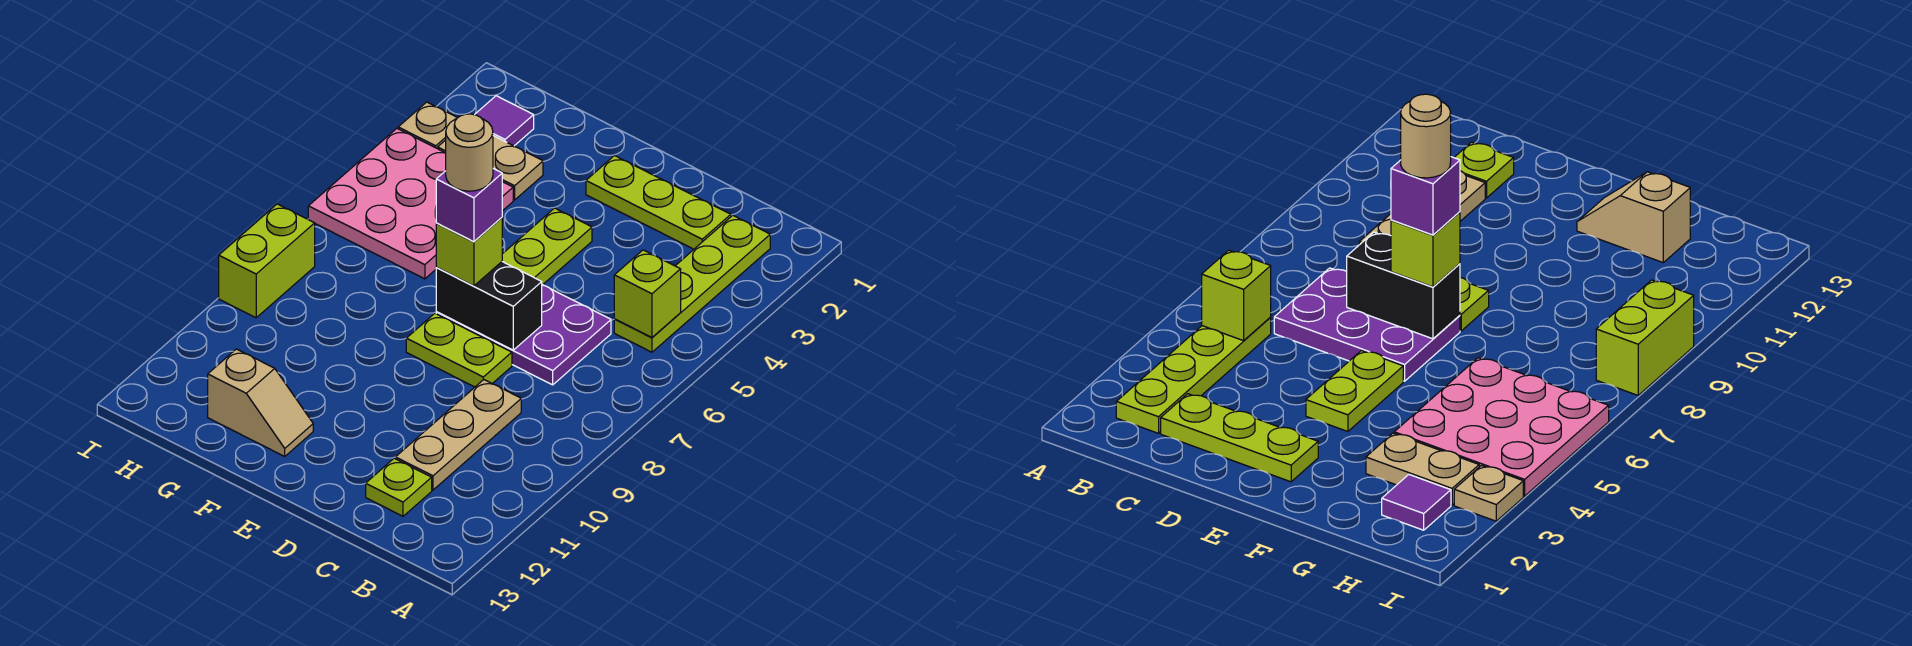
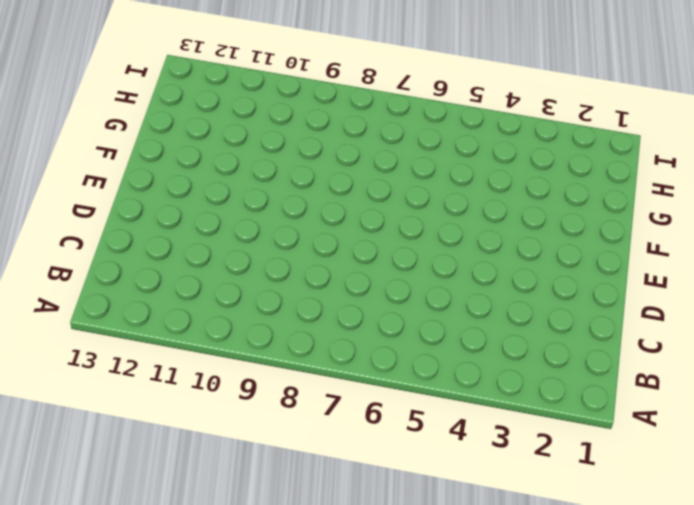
none -> lime 1x4 plate [614,215,770,352]
none -> lime 1x3 plate [586,156,731,249]
none -> purple 2x3 plate [436,285,611,385]

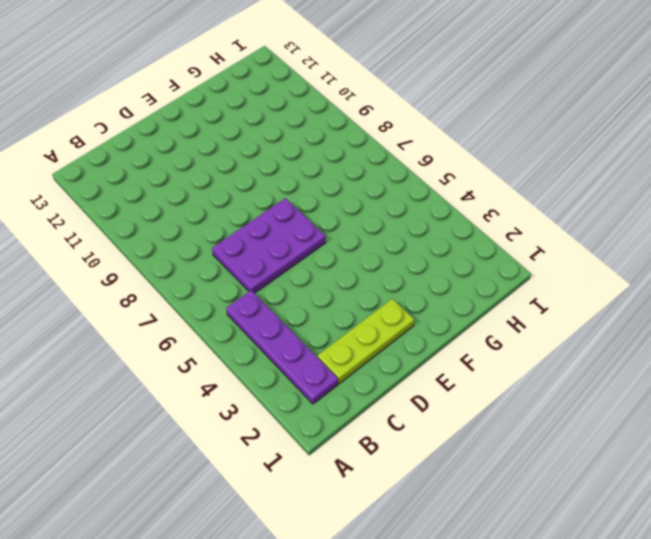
purple 1x4 plate [226,290,338,404] -> lime 1x4 plate [614,215,770,352]
none -> tan 1x3 plate [396,380,521,490]
none -> lime 1x1 plate [366,458,432,516]
none -> lime 1x2 plate [406,313,512,387]

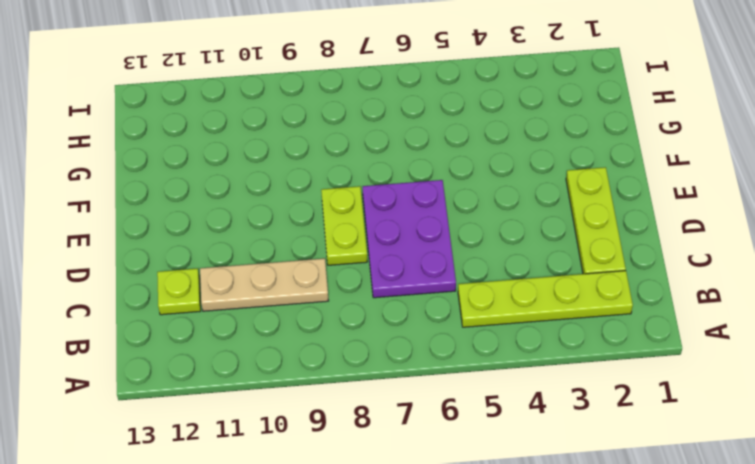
none -> lime 1x2 plate [502,208,592,285]
none -> tan 1x2 slope [208,349,313,456]
none -> tan 1x2 plate [438,136,543,200]

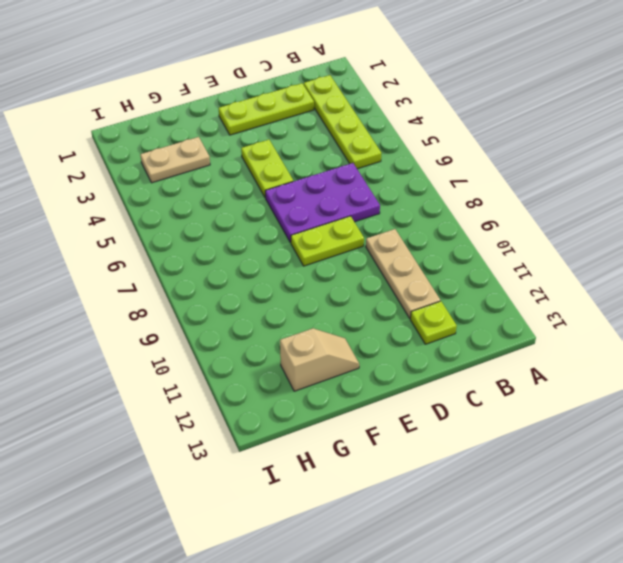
none -> pink 3x3 plate [308,128,513,279]
none -> purple 1x1 tile [475,96,534,146]
none -> tan 1x1 plate [398,102,457,149]

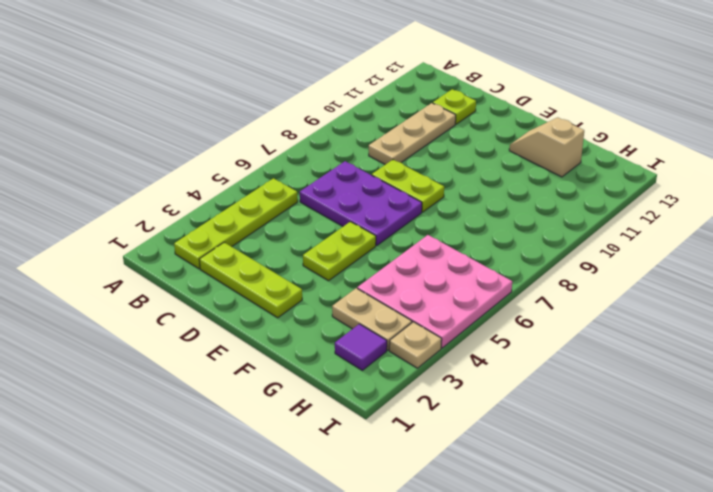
none -> lime 1x2 brick [219,204,315,318]
none -> lime 1x1 brick [614,250,681,337]
none -> black 1x2 brick [436,262,542,350]

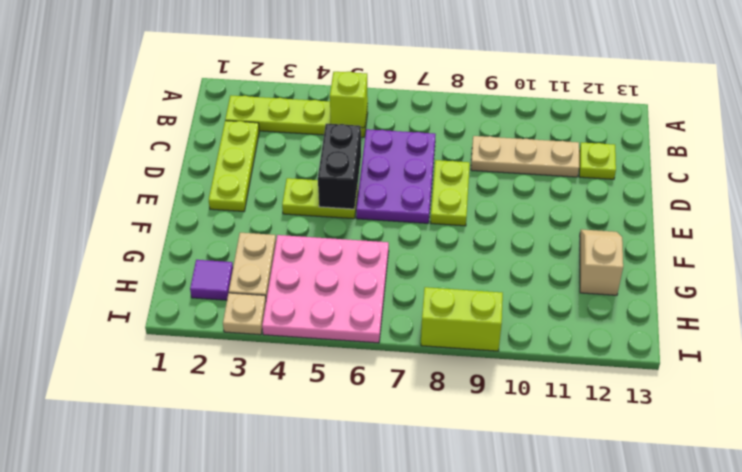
black 1x2 brick [318,124,361,209] -> black 1x2 brick moved to [436,262,542,350]
none -> lime 1x1 brick [436,218,502,286]
none -> purple 1x1 brick [436,169,502,242]
none -> tan 1x1 round brick [446,114,493,191]

